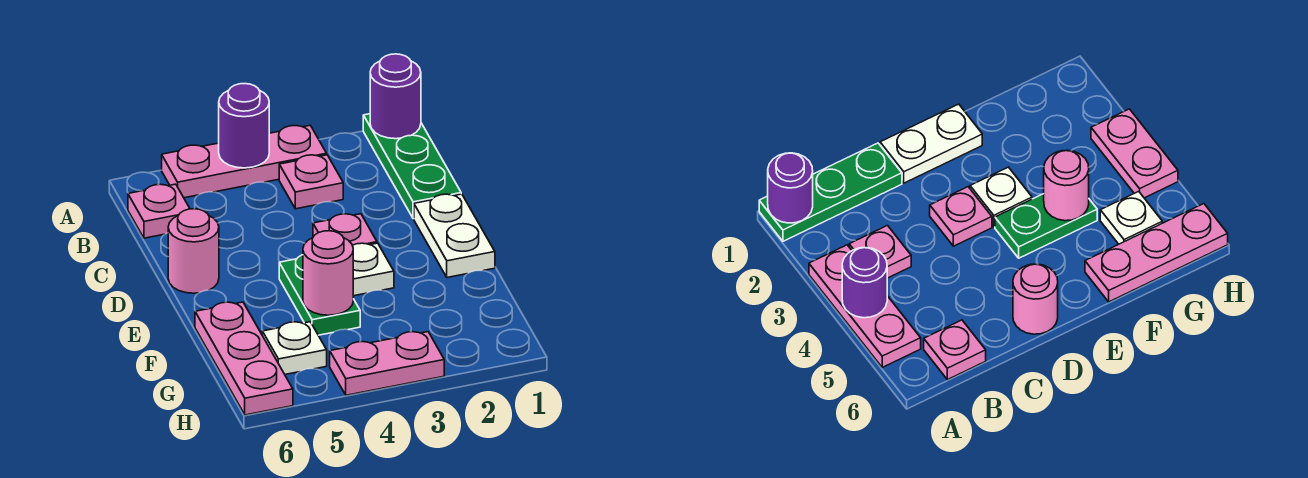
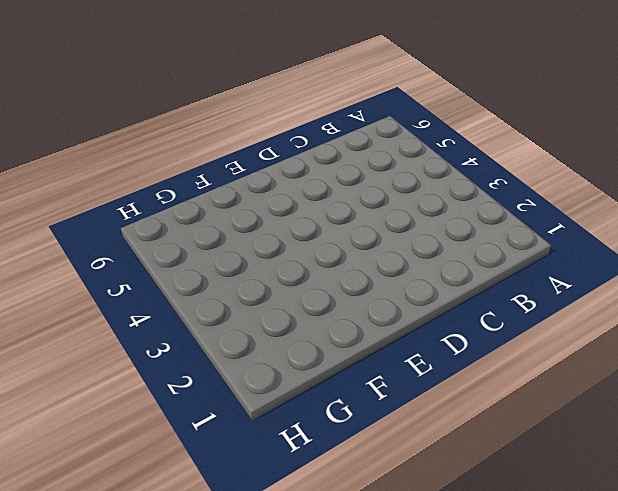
none -> green 1x3 plate [363,114,461,219]
none -> pink 1x3 plate [162,125,327,198]
none -> pink 1x1 plate [279,155,343,209]

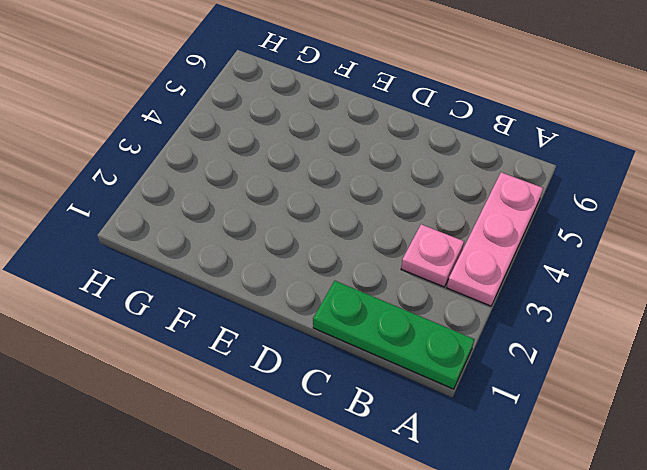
none -> pink 1x1 plate [128,184,190,238]
none -> white 1x2 plate [414,194,495,278]
none -> pink 1x1 plate [313,214,377,245]

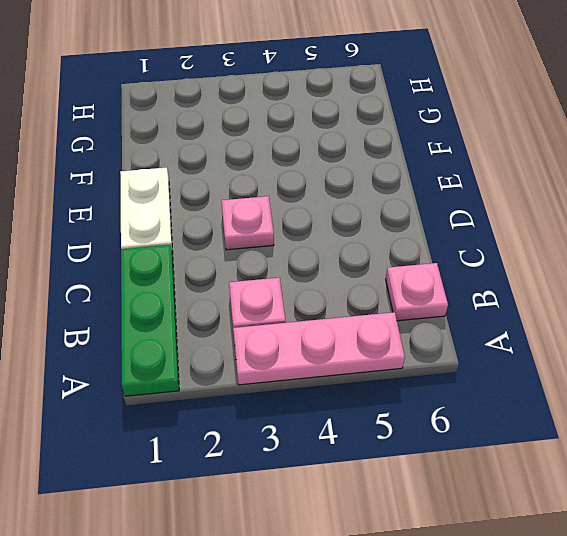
none -> pink 1x1 round brick [168,209,219,293]
none -> white 1x1 plate [352,243,394,296]
none -> green 1x2 plate [279,255,360,335]

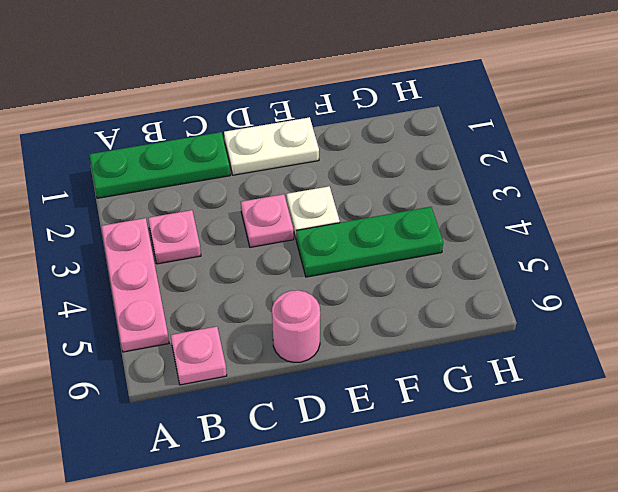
green 1x3 plate [296,207,443,277] -> green 1x2 plate [279,255,360,335]
none -> pink 1x3 plate [195,302,293,415]
none -> white 1x1 plate [262,322,327,374]
none -> pink 1x2 plate [330,332,444,395]

